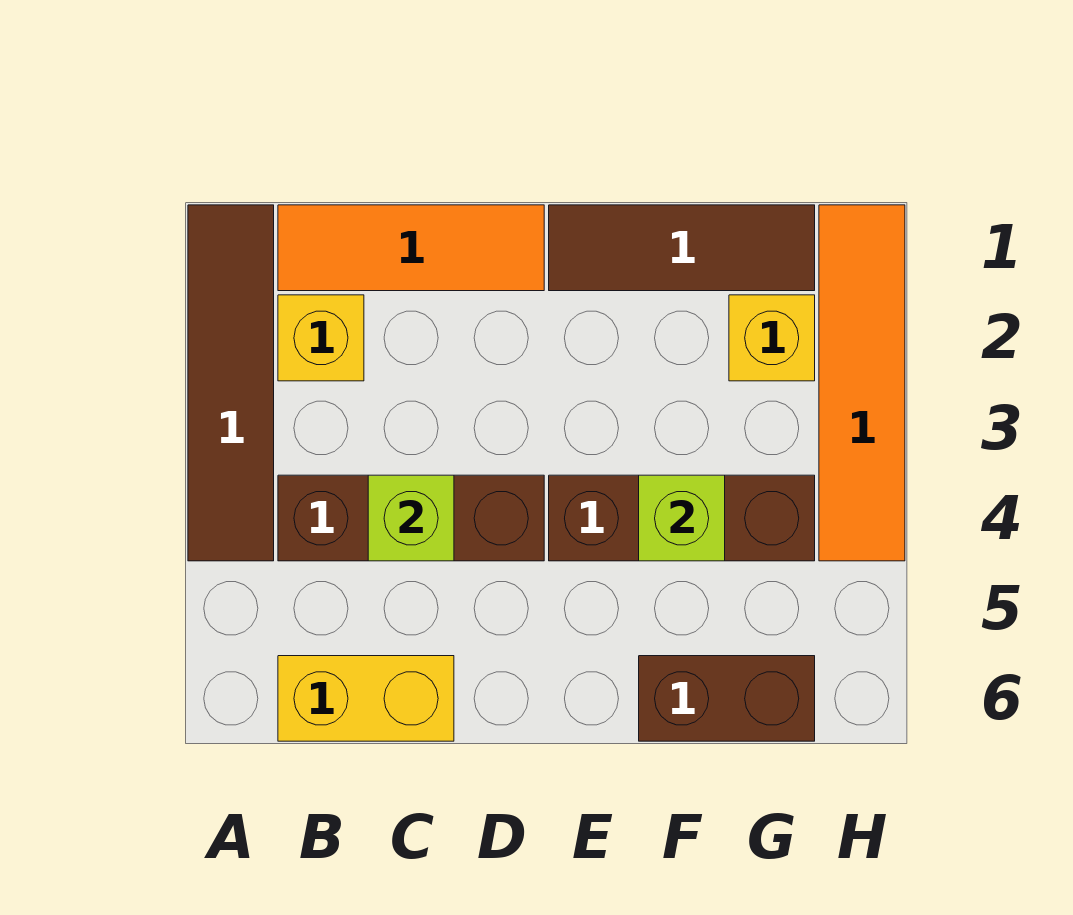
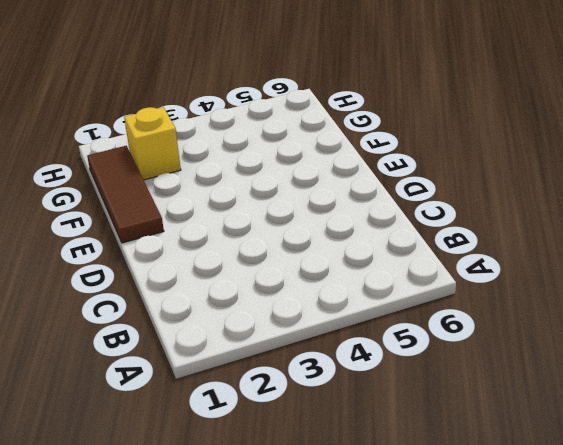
none -> brown 1x4 tile [188,205,274,561]
none -> orange 1x3 tile [278,205,544,291]
none -> yellow 1x1 brick [278,295,364,381]

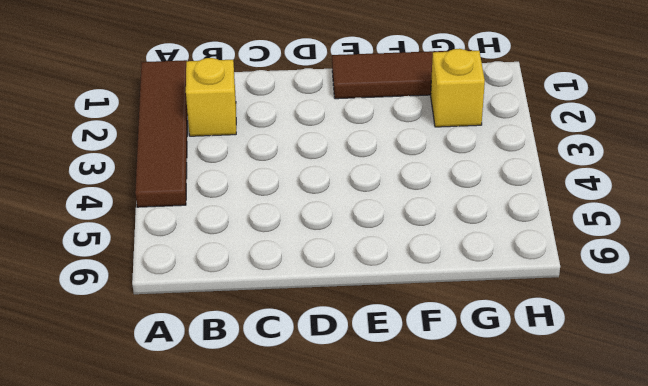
none -> orange 1x3 tile [278,205,544,291]
none -> brown 1x3 brick [278,475,544,561]
none -> yellow 1x2 brick [278,656,454,741]

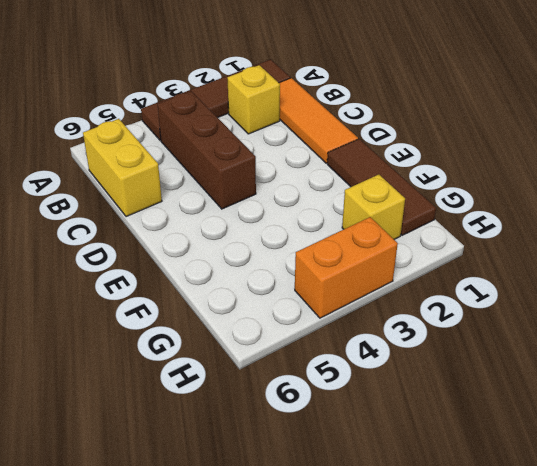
orange 1x2 brick [295,217,398,318] -> orange 1x4 tile [819,205,905,561]
none -> brown 1x3 brick [549,475,815,561]
none -> brown 1x2 brick [639,656,815,741]
none -> lime 1x1 brick [368,475,454,561]

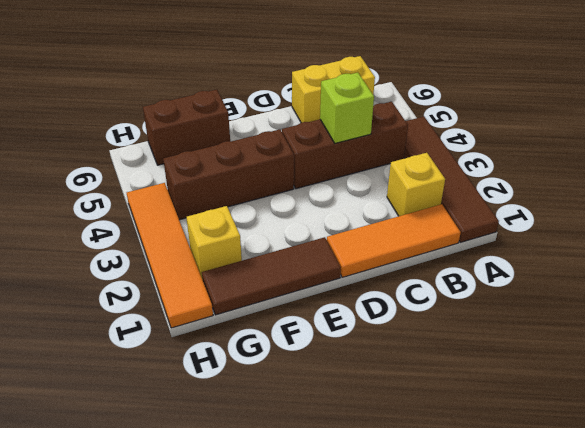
none -> lime 1x1 brick [639,475,725,561]

